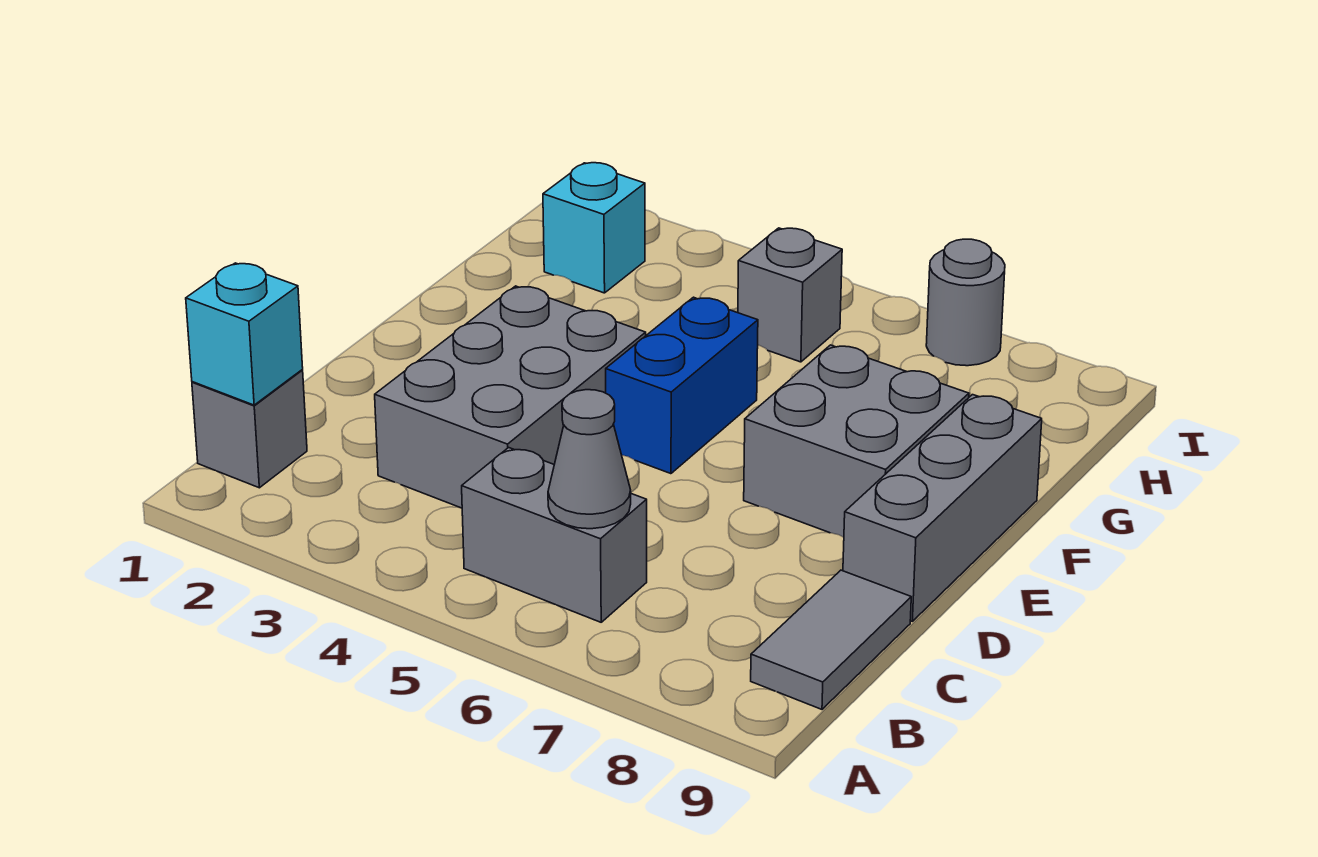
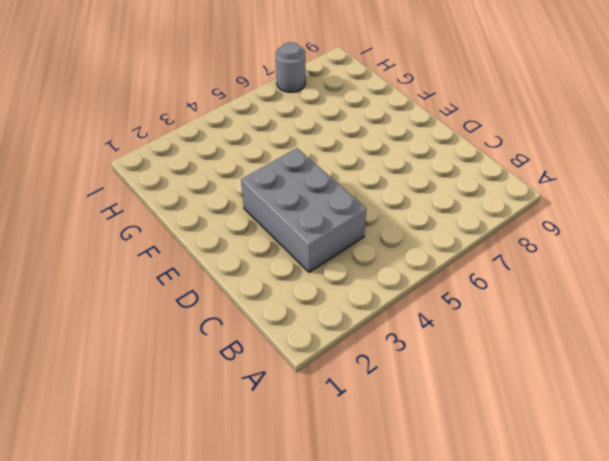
none -> grey 1x1 brick [192,370,307,488]
none -> grey 1x2 brick [462,448,647,622]
none -> grey 1x2 tile [751,570,911,709]

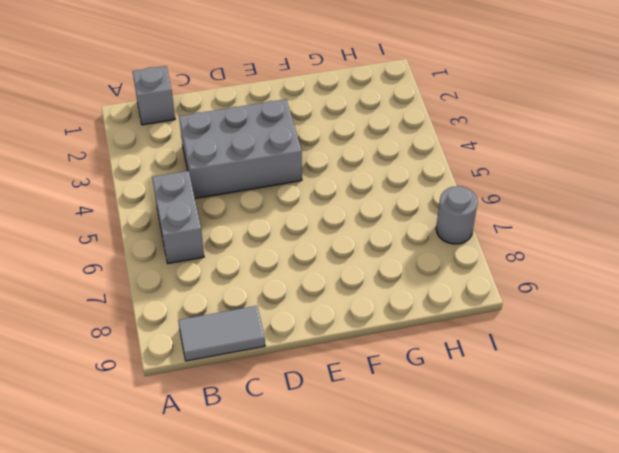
none -> grey 1x3 brick [843,395,1042,621]
none -> blue 1x2 brick [606,297,758,474]
none -> grey 2x2 brick [744,345,969,537]

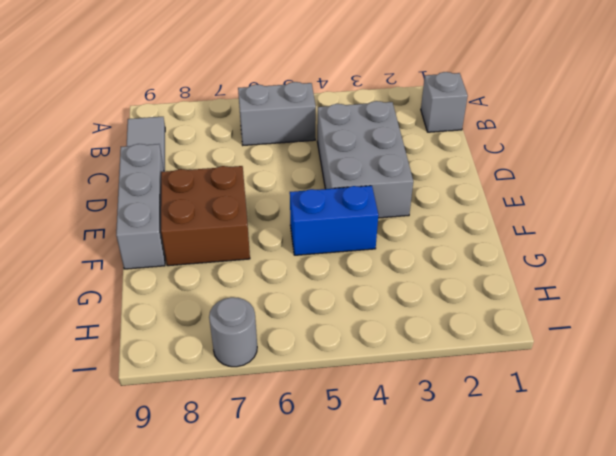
brown 2x2 brick [161,166,250,266] -> grey 2x2 brick [744,345,969,537]
blue 1x2 brick [290,186,378,255] -> blue 1x2 brick turned to [606,297,758,474]
none -> cyan 1x1 brick [543,163,645,293]
none -> grey 1x1 brick [738,228,842,362]
none -> cyan 1x1 brick [186,263,303,405]

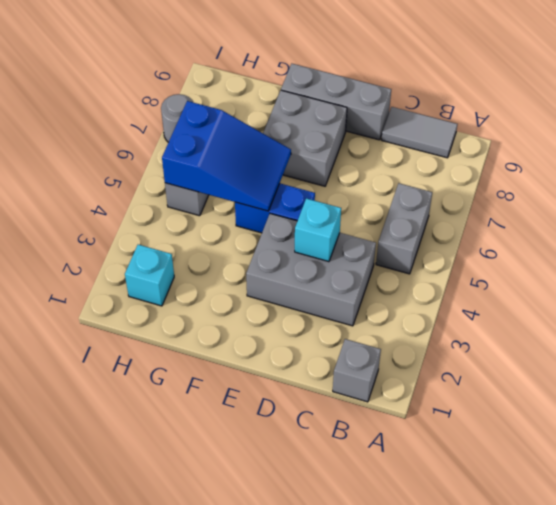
cyan 1x1 brick [295,198,341,262] -> cyan 1x1 brick moved to [186,263,303,405]
blue 2x3 slope [162,101,291,211] -> none
none -> grey 1x1 cone [548,390,631,529]

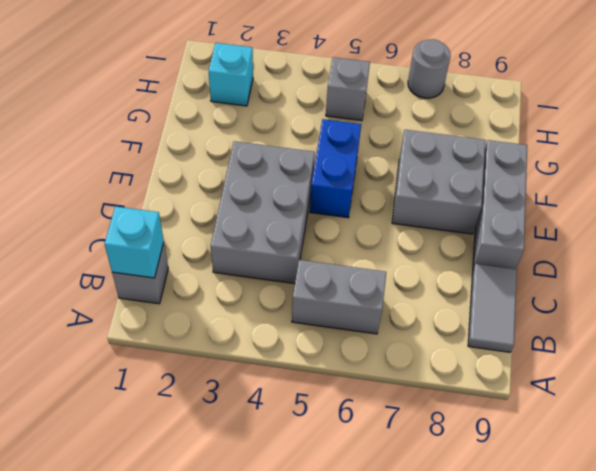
none -> grey 1x1 cone [548,390,631,529]

